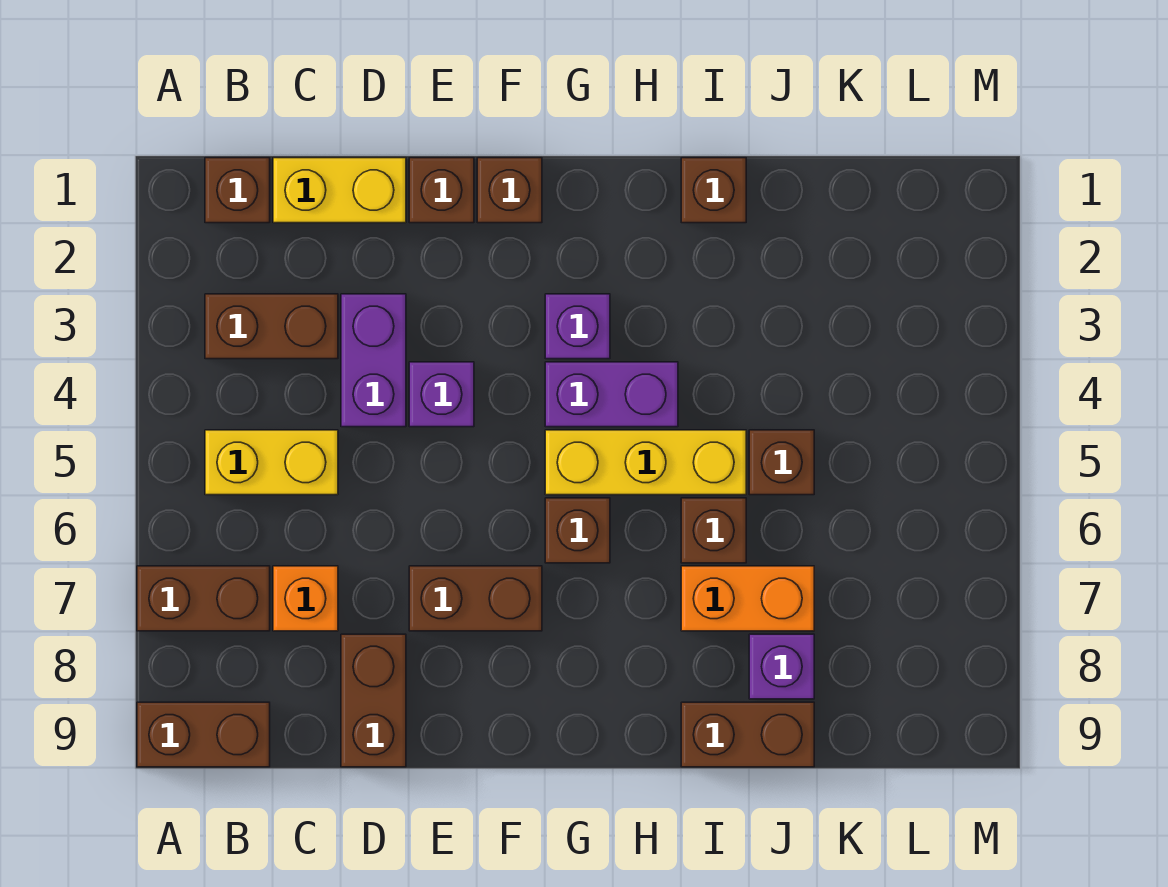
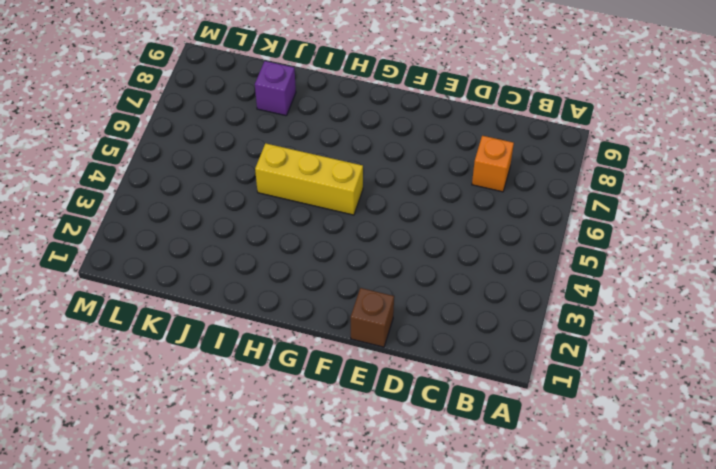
none -> brown 1x2 brick [137,566,270,631]
none -> brown 1x2 brick [137,702,270,767]
none -> brown 1x1 brick [205,158,270,223]

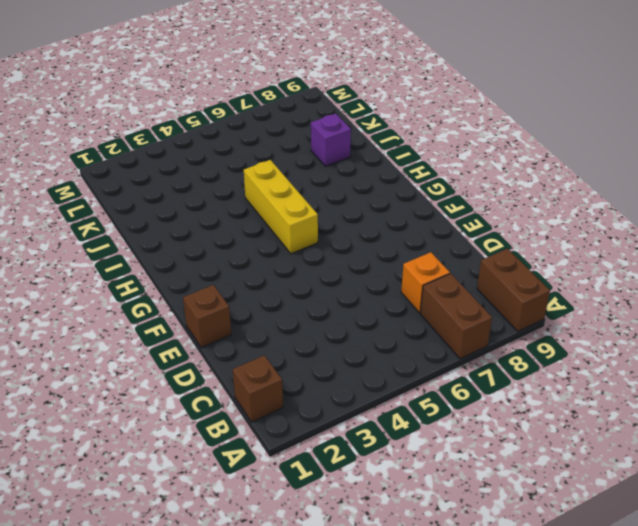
none -> brown 1x2 brick [205,294,338,359]
none -> yellow 1x2 brick [205,430,338,495]
none -> yellow 1x2 brick [273,158,406,223]

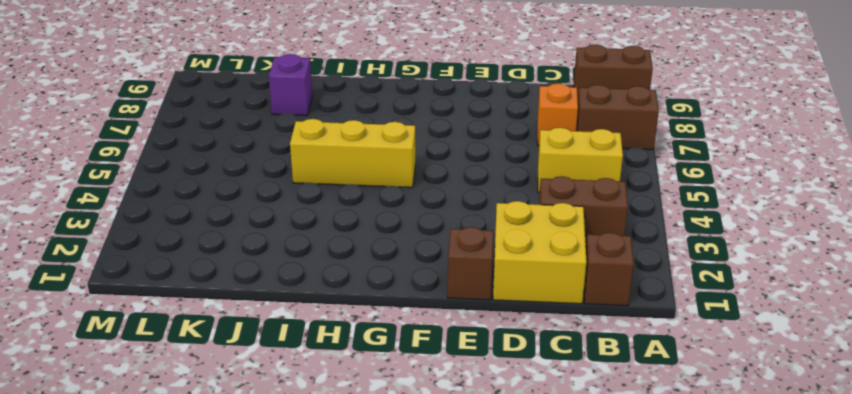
yellow 2x2 brick [493,201,587,304] -> yellow 1x2 brick [273,158,406,223]
none -> purple 1x2 brick [341,294,406,427]
none -> brown 1x2 brick [341,634,406,767]
none -> purple 1x1 brick [409,362,474,427]

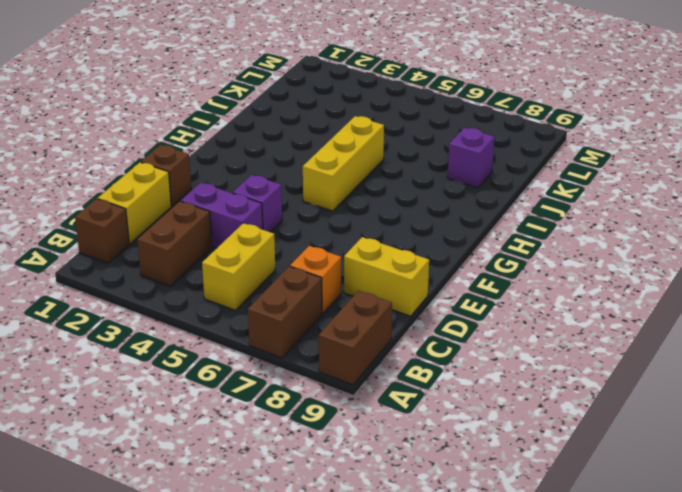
yellow 1x2 brick [344,237,429,316] -> brown 1x2 brick [341,634,406,767]
none -> brown 1x2 brick [409,566,542,631]
none -> brown 1x1 brick [477,158,542,223]
none -> purple 1x1 brick [545,294,610,359]

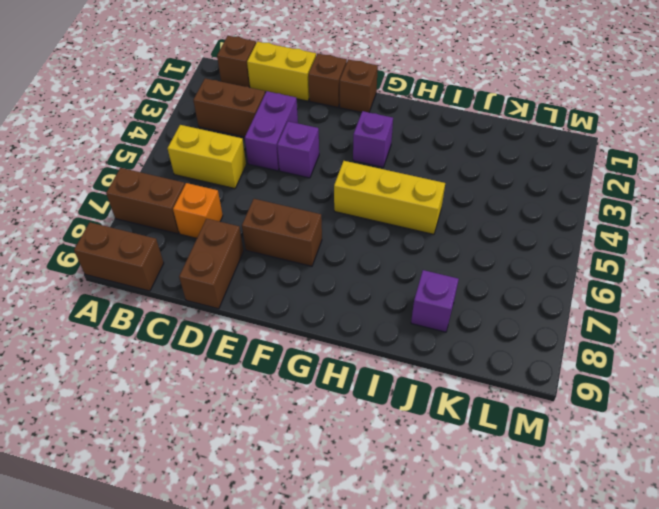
none -> purple 1x2 brick [545,362,678,427]
none -> brown 1x1 brick [545,498,610,563]
none -> brown 1x1 brick [681,158,746,223]

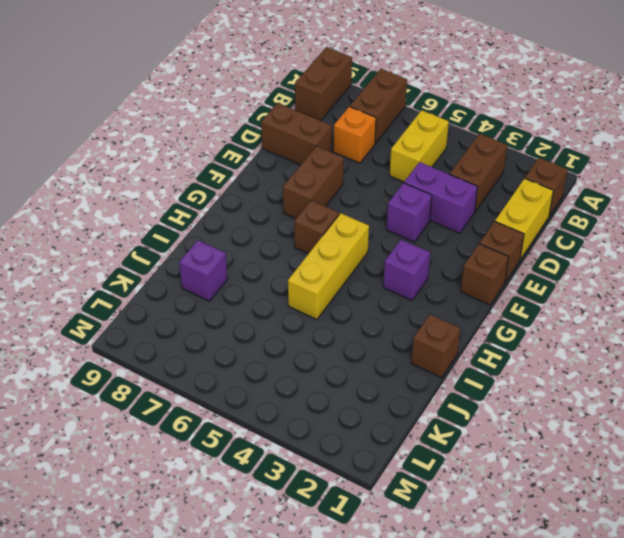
none -> purple 1x2 brick [545,362,678,427]
none -> brown 1x1 brick [681,498,746,563]
none -> orange 1x2 brick [681,566,814,631]

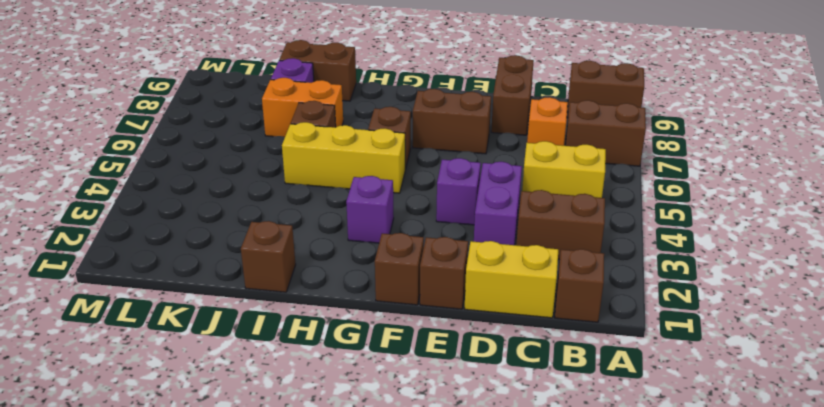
none -> purple 1x2 brick [545,362,678,427]
none -> brown 1x1 brick [749,430,814,495]

